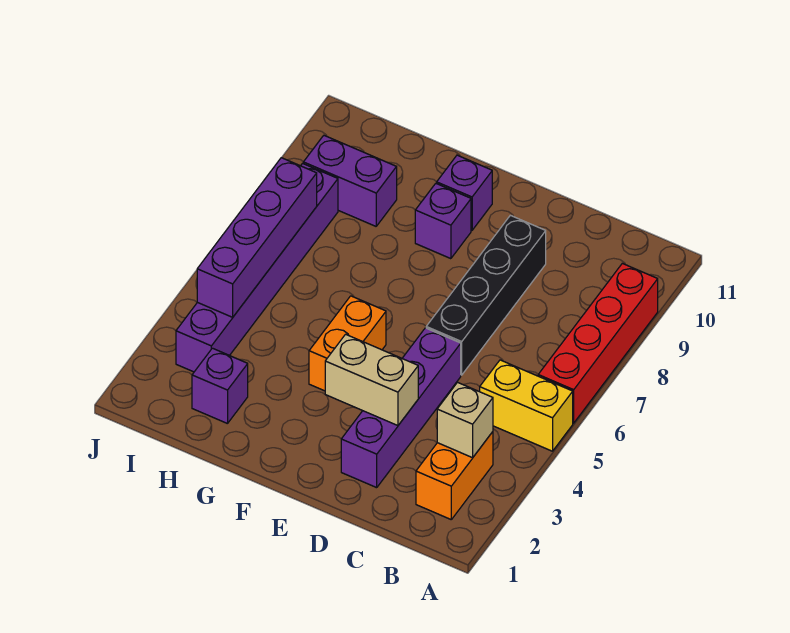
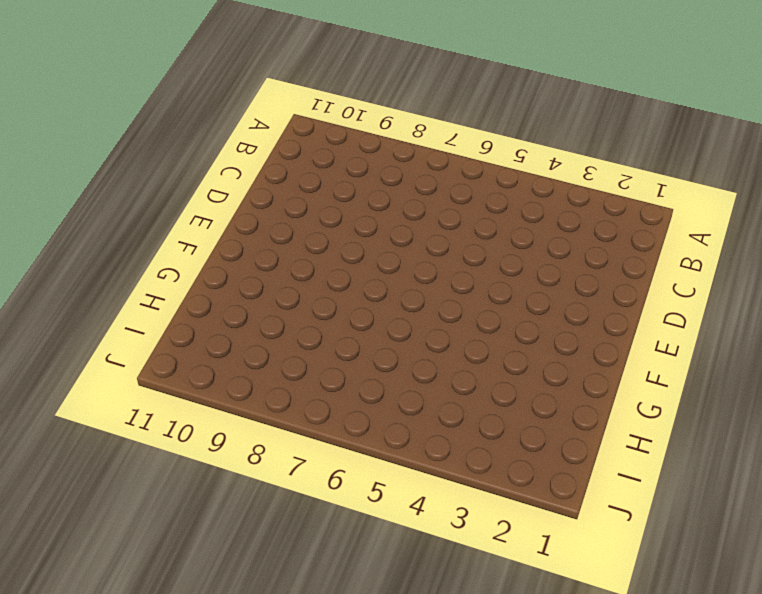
none -> yellow 1x2 brick [480,360,573,451]
none -> red 1x4 brick [538,263,658,423]
none -> orange 1x2 brick [416,432,493,519]

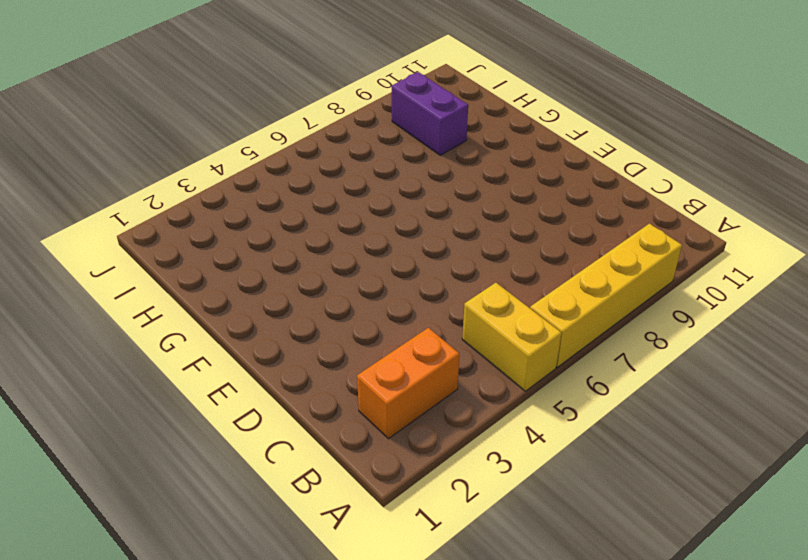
yellow 1x4 brick [530,224,682,367] -> red 1x4 brick [538,263,658,423]
none -> purple 1x4 brick [341,328,461,488]
none -> black 1x4 brick [426,215,546,375]
none -> orange 1x2 brick [309,296,386,391]

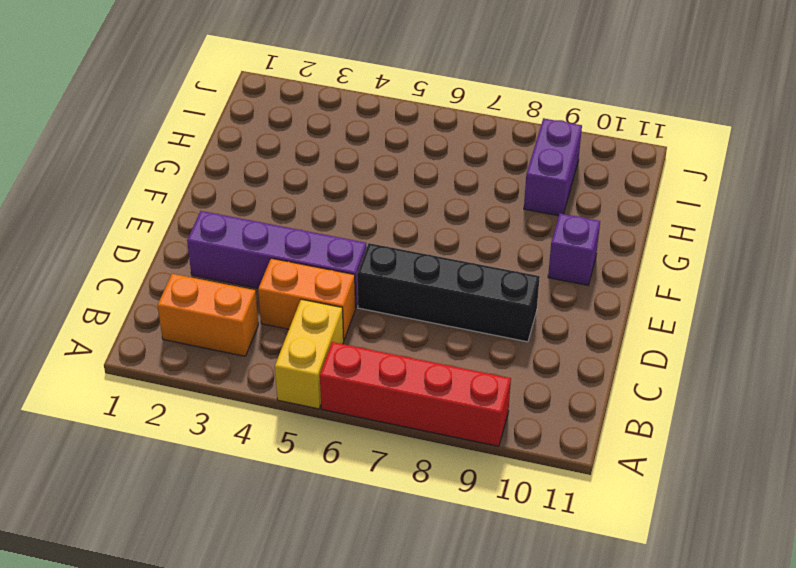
orange 1x2 brick [258,258,356,339] -> orange 1x2 brick moved to [309,296,386,391]
none -> purple 1x1 brick [415,183,471,259]
none -> purple 1x1 brick [192,348,248,424]
none -> purple 1x6 brick [176,163,338,372]

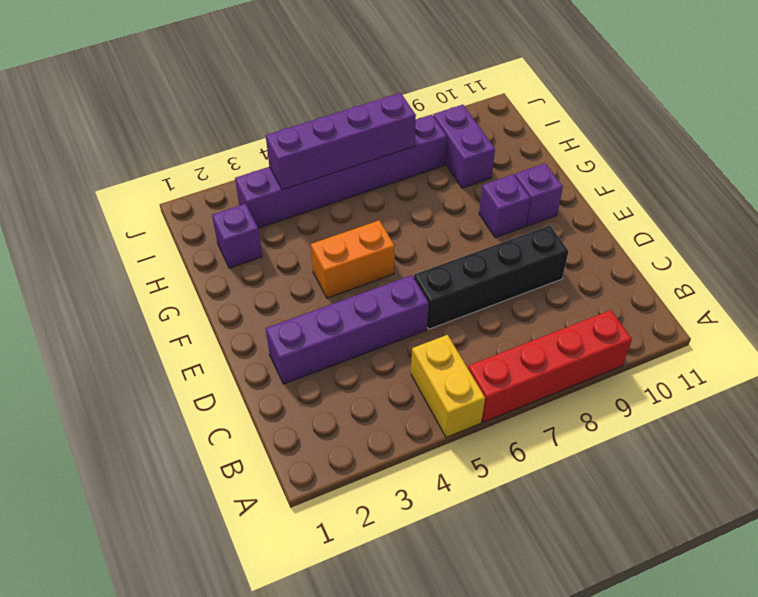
none -> orange 1x2 brick [416,432,493,519]
none -> tan 1x1 brick [437,382,493,458]
none -> tan 1x2 brick [325,334,418,426]

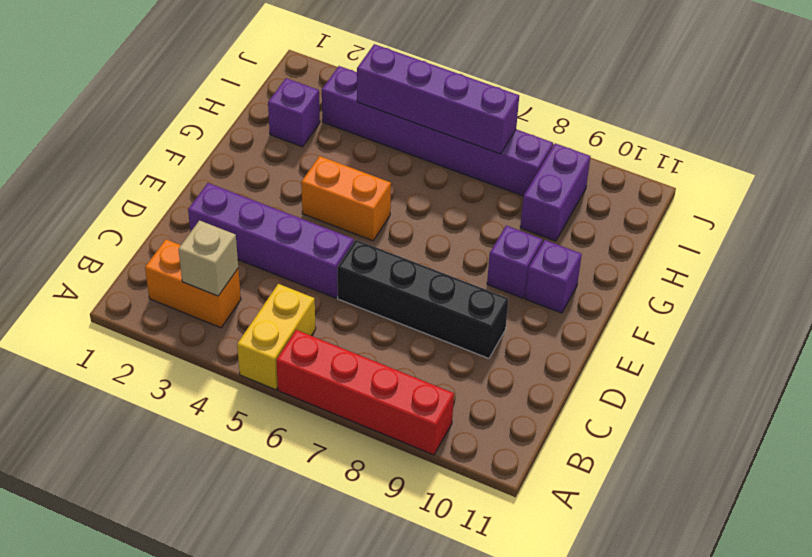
none -> tan 1x2 brick [325,334,418,426]

